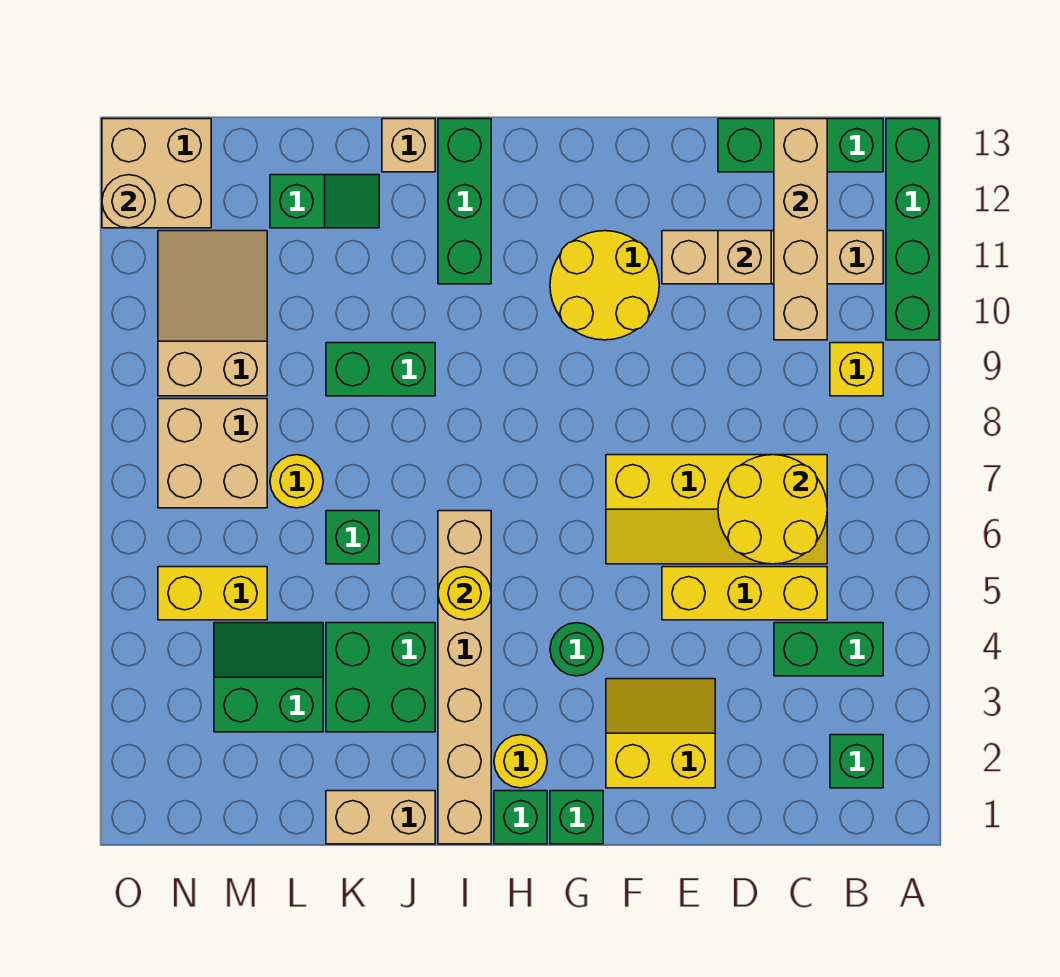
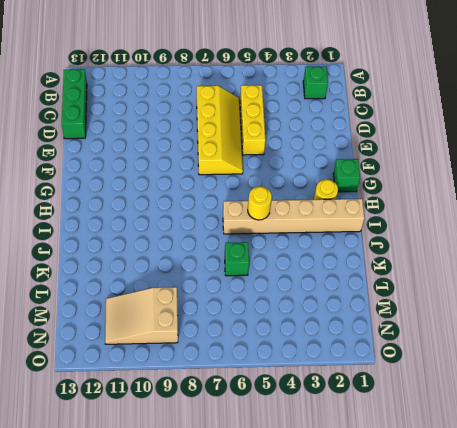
none -> green 1x4 brick [886,119,939,340]
none -> green 1x2 brick [774,623,883,676]
none -> yellow 1x1 brick [830,343,883,396]
none -> tan 1x4 brick [662,231,883,284]

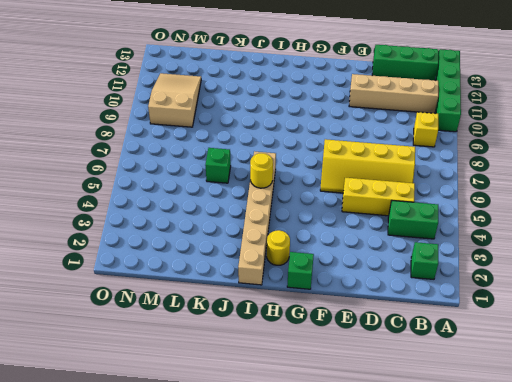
none -> yellow 2x2 slope [606,679,715,788]
none -> yellow 2x2 round brick [550,231,659,340]
none -> green 1x1 round brick [550,623,603,676]
none -> green 1x1 brick [494,791,547,844]

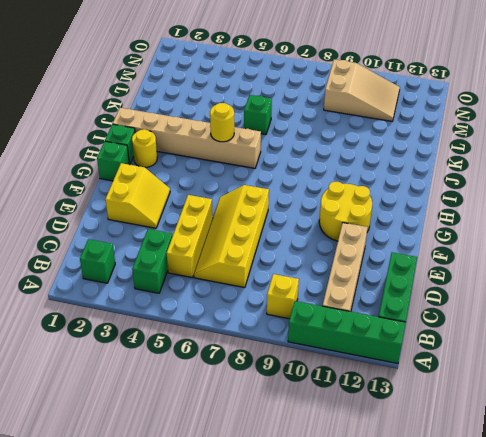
none -> green 1x1 round brick [550,623,603,676]
none -> green 1x3 brick [438,119,491,284]
none -> tan 1x2 brick [326,791,435,844]
none -> green 2x2 brick [326,623,435,732]

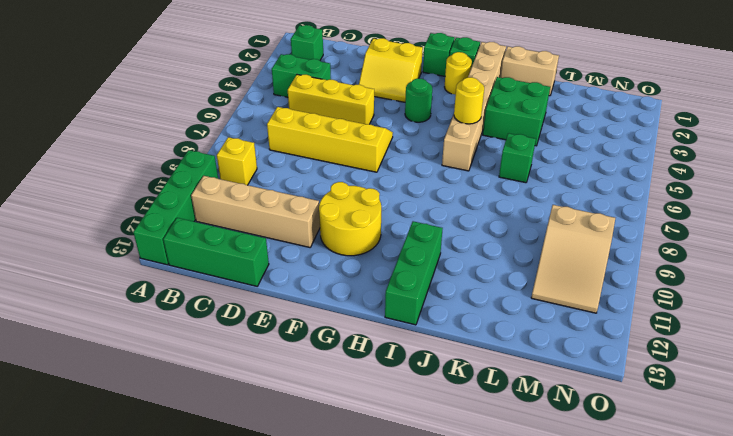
none -> green 1x2 brick [326,343,435,396]
none -> tan 1x1 brick [382,119,435,172]
none -> green 1x2 slope [270,175,379,228]
none -> green 2x2 slope [214,623,323,732]

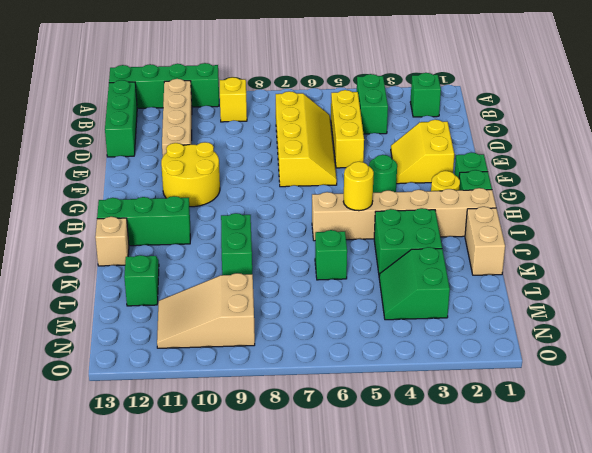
none -> yellow 1x1 round brick [270,455,323,508]
none -> yellow 1x2 brick [158,567,267,620]
none -> tan 2x2 brick [158,399,267,508]
none -> tan 2x2 brick [102,119,211,228]

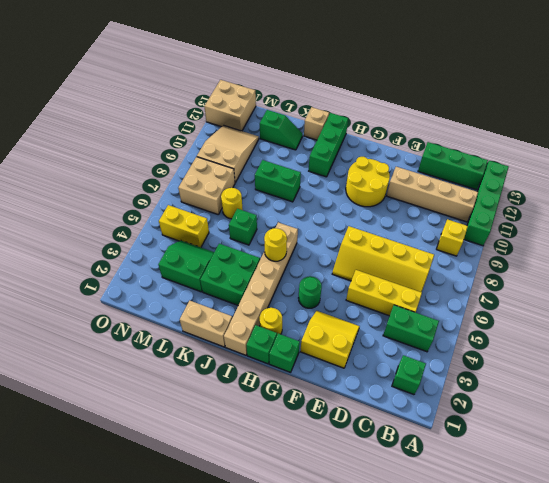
none -> yellow 2x2 round brick [718,455,827,564]
none -> tan 1x4 brick [774,119,827,340]
none -> tan 1x1 brick [718,231,771,284]
none -> tan 1x1 round brick [102,175,155,228]

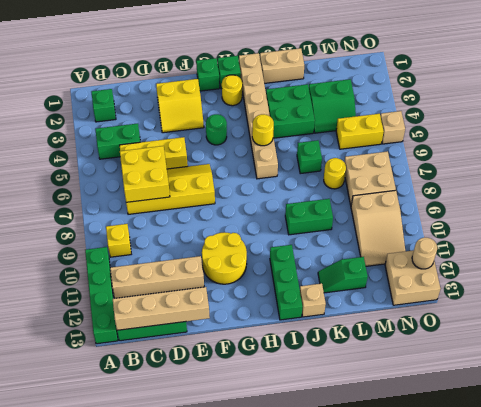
tan 1x4 brick [113,287,210,330] -> tan 1x4 brick turned to [774,119,827,340]
yellow 2x2 brick [120,146,170,202] -> yellow 2x2 round brick [718,455,827,564]
tan 1x1 brick [380,111,405,144] -> tan 1x1 brick moved to [718,231,771,284]

